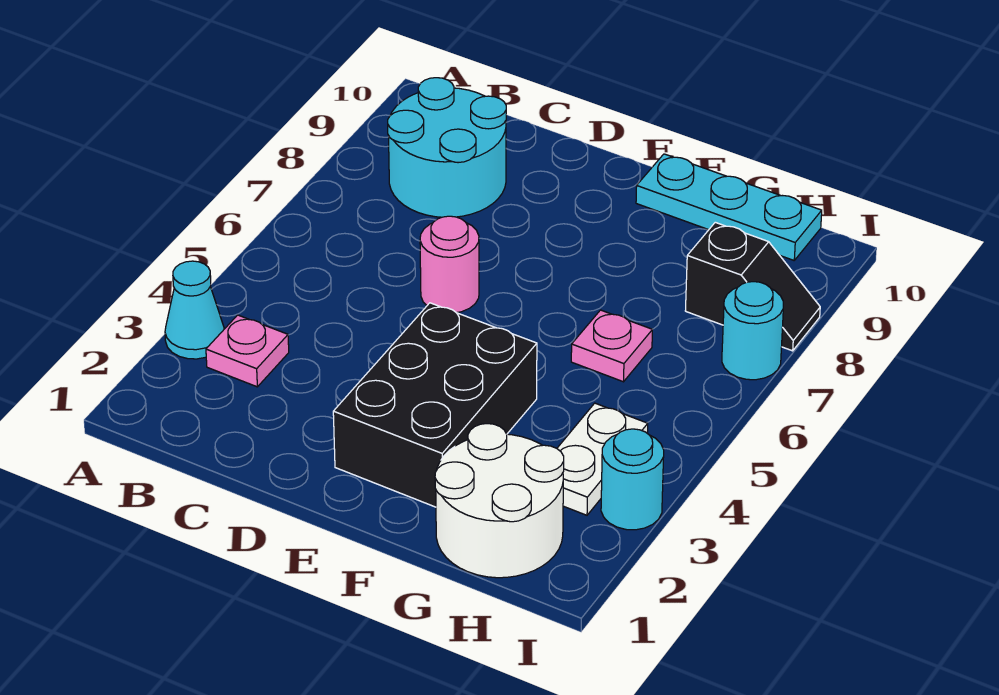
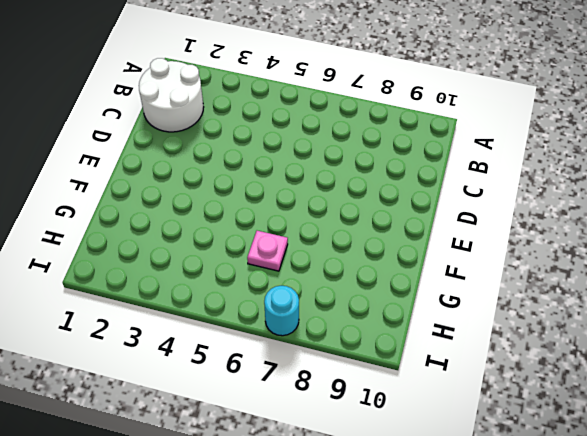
white 2x2 round brick [139,58,204,132] -> white 2x2 round brick moved to [435,424,564,578]
none -> cyan 1x1 cone [165,261,224,359]
none -> pink 1x1 plate [206,315,289,387]
none -> cyan 2x2 round brick [388,78,506,217]

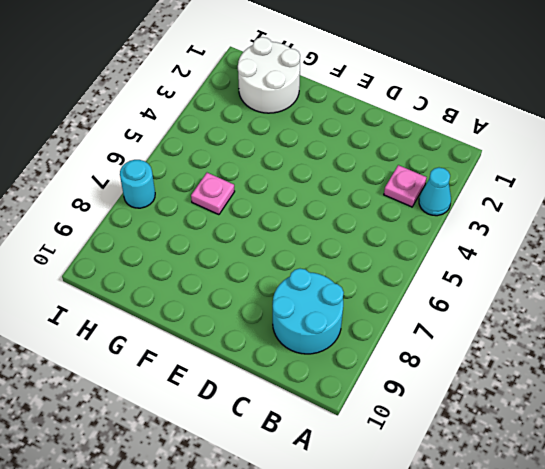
none -> pink 1x1 round brick [420,216,479,313]
none -> black 2x3 brick [333,303,537,507]
none -> cyan 1x3 plate [636,154,822,260]

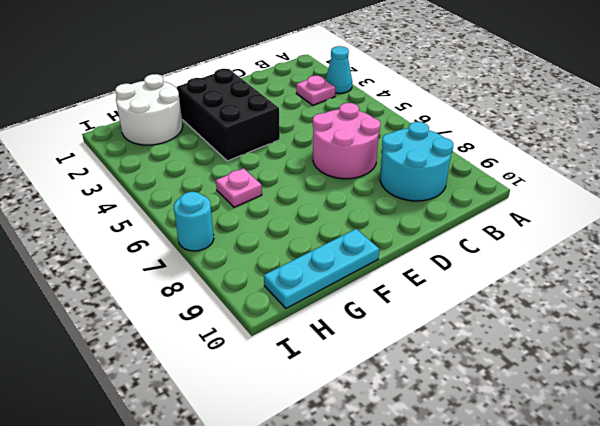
pink 2x2 round brick [313,103,380,179] -> pink 1x1 round brick [420,216,479,313]
none -> white 1x2 plate [557,403,648,515]
none -> black 1x2 slope [685,222,820,351]
none -> cyan 1x1 round brick [601,429,664,530]

